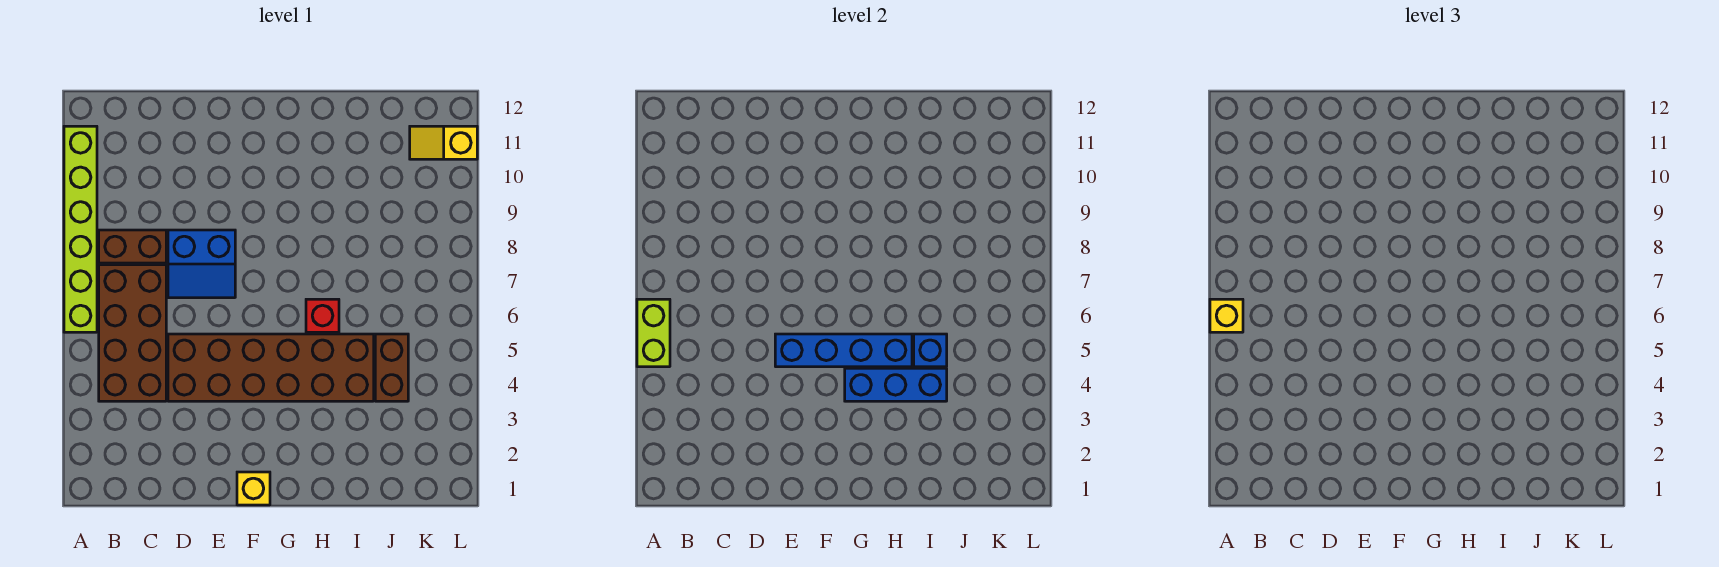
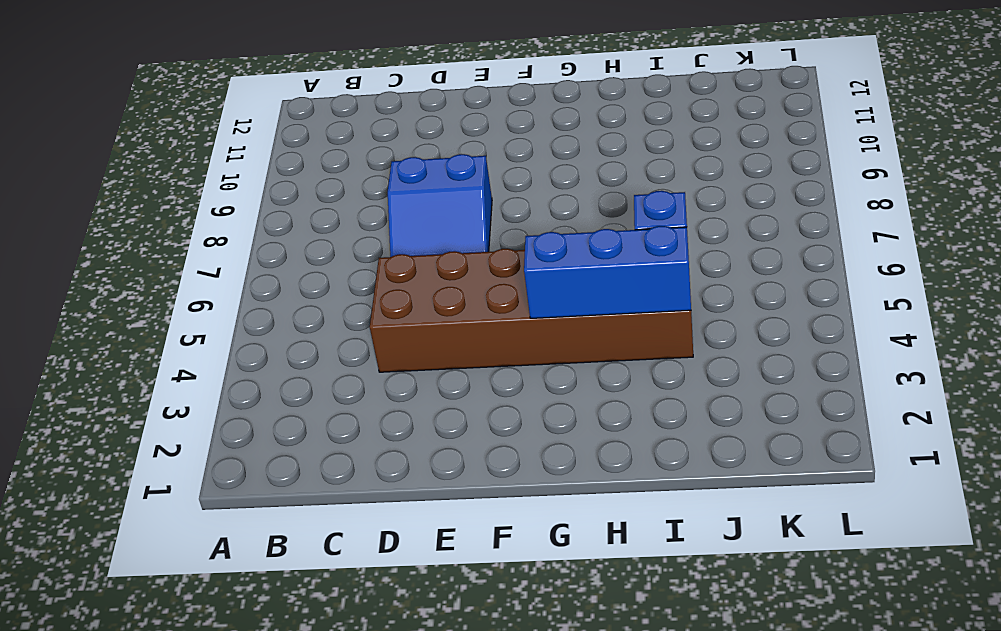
none -> lime 1x6 brick [64,126,97,332]
none -> brown 2x4 brick [99,265,166,401]
none -> brown 1x2 brick [99,230,166,263]

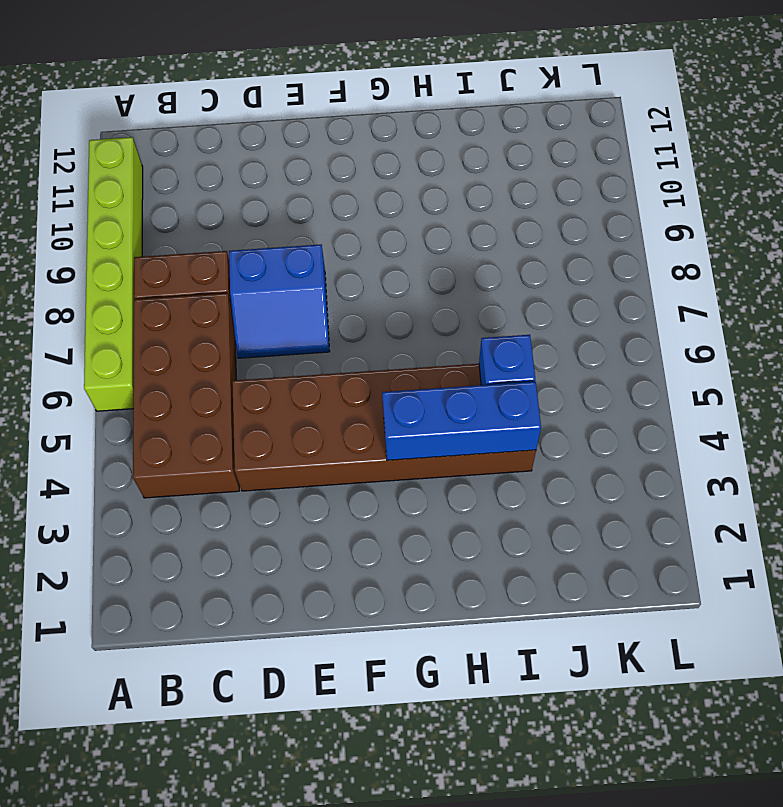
none -> yellow 1x1 brick [237,472,270,505]
none -> red 1x1 brick [306,299,339,332]
none -> brown 1x2 brick [375,334,408,401]

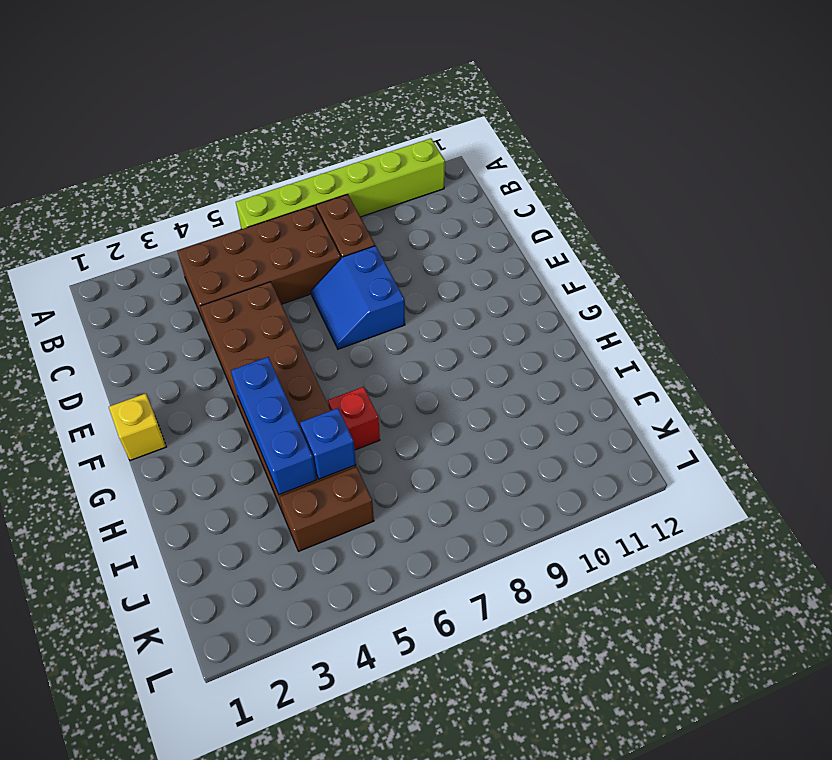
none -> yellow 1x2 slope [410,126,477,159]
none -> lime 1x2 brick [637,299,670,367]
none -> blue 1x4 brick [775,334,912,367]

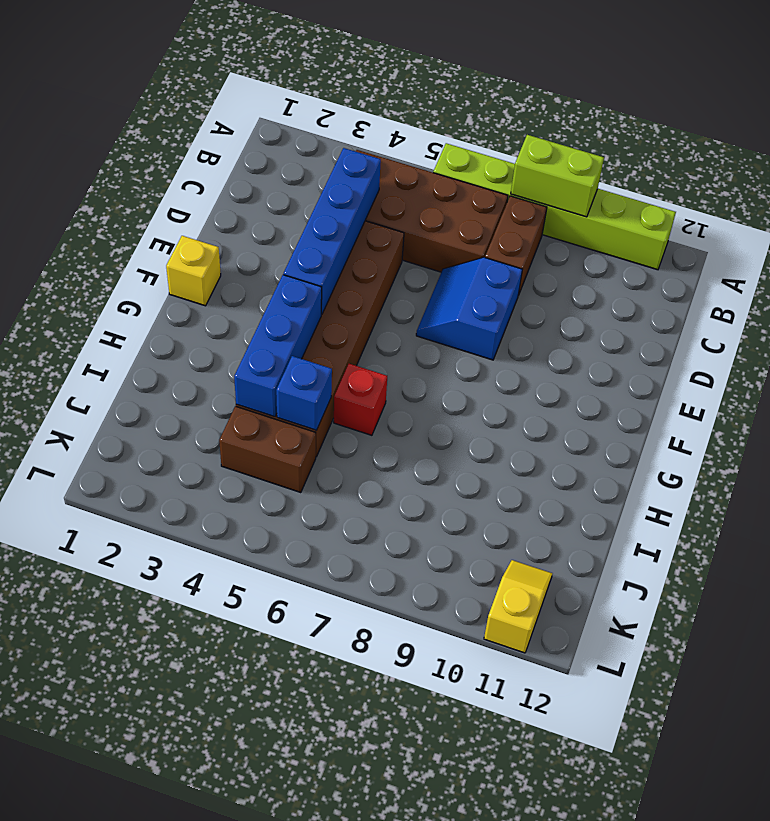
lime 1x2 brick [511,135,604,217] -> lime 1x2 brick moved to [637,299,670,367]
blue 1x4 brick [284,148,381,314] -> blue 1x4 brick moved to [775,334,912,367]
none -> yellow 1x1 brick [1210,299,1243,332]

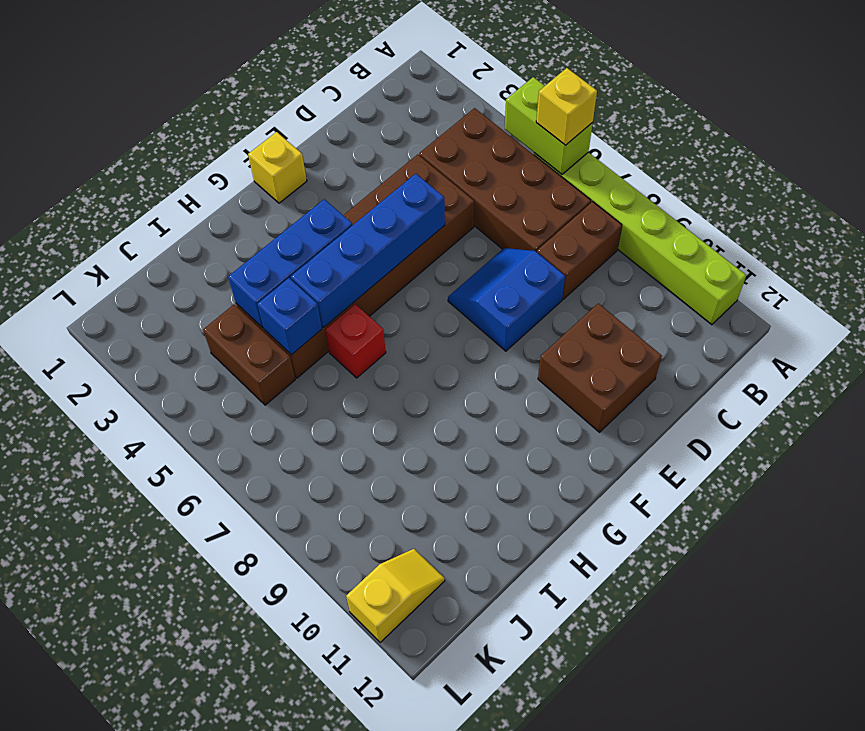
brown 2x2 brick [538,303,662,432] -> none

